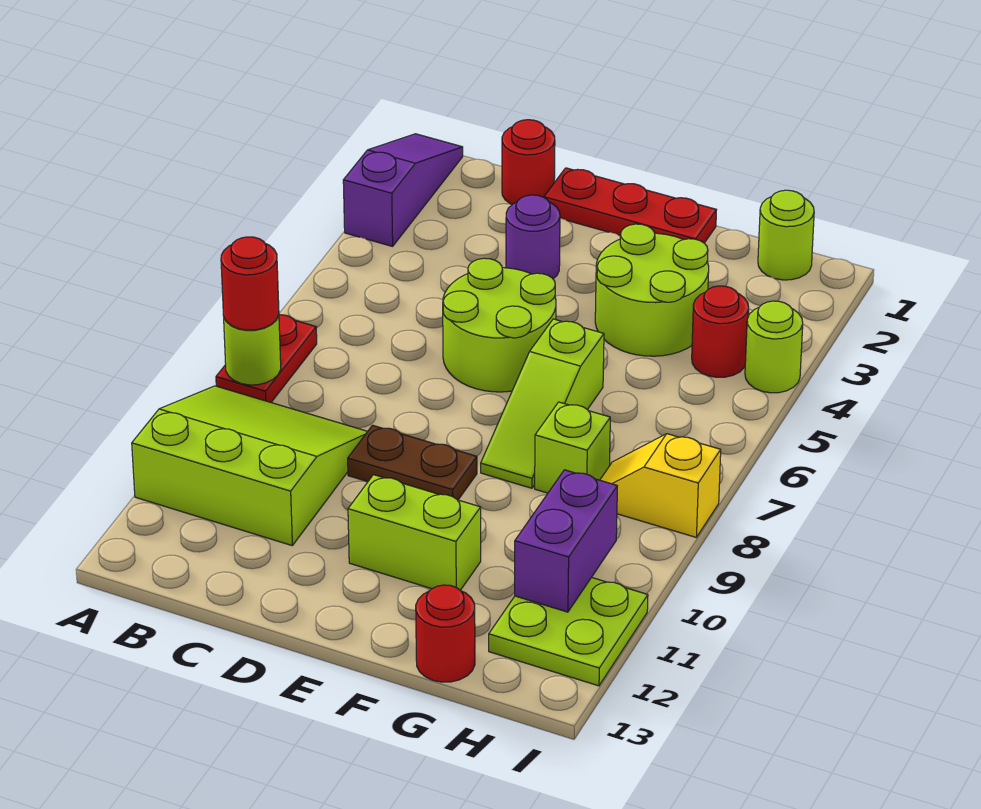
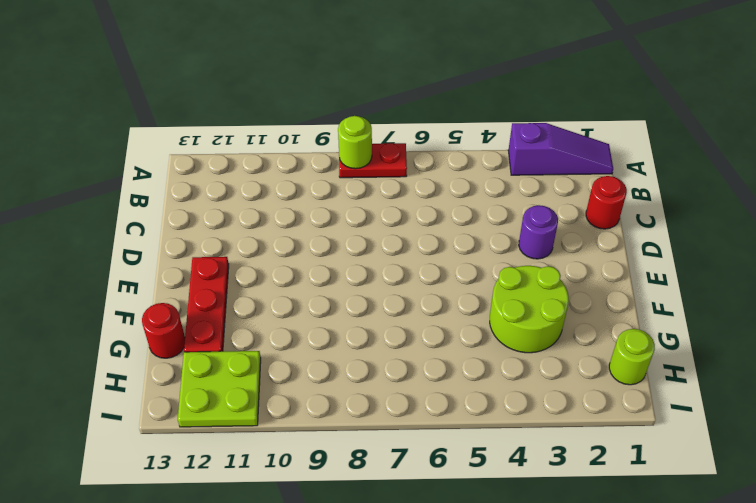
red 1x3 plate [184,257,229,352] -> red 1x3 plate moved to [544,168,716,243]
none -> lime 3x3 slope [132,386,368,545]
none -> lime 2x2 round brick [443,258,556,392]
none -> brown 1x2 plate [348,425,477,500]

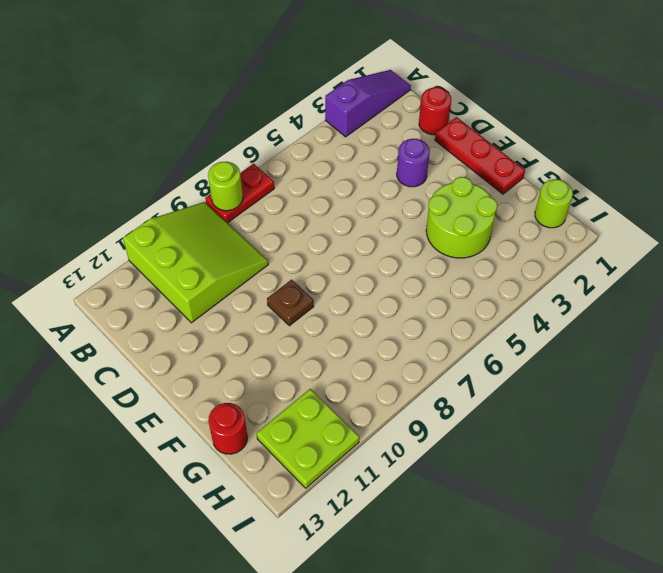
brown 1x1 plate [267,280,314,326] -> brown 1x2 plate [348,425,477,500]
none -> lime 2x2 round brick [443,258,556,392]
none -> lime 1x2 brick [348,475,481,590]
none -> lime 1x3 slope [481,319,604,488]

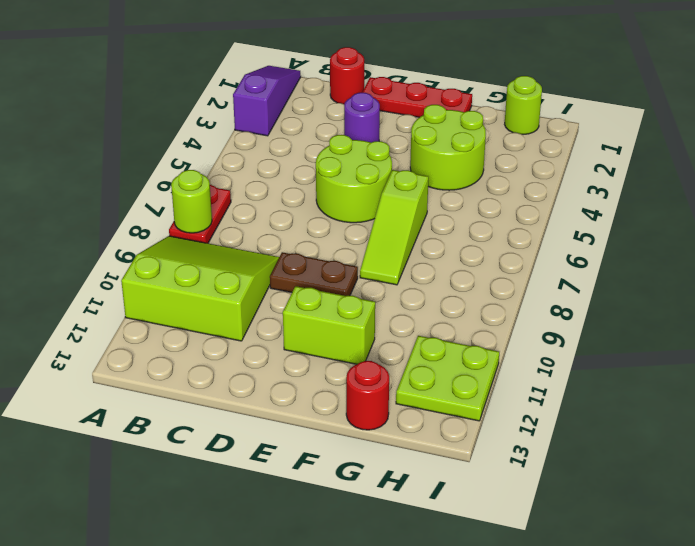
none -> lime 1x1 brick [535,402,610,493]
none -> red 1x1 round brick [692,286,749,377]
none -> yellow 1x2 slope [600,434,721,537]

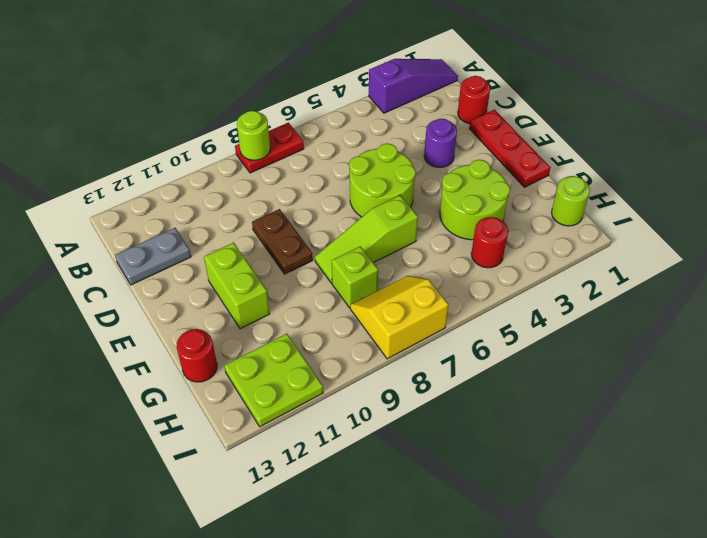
grey 1x2 plate [115,228,191,285] -> none
yellow 2x2 slope [350,276,448,359] -> yellow 1x2 slope [600,434,721,537]
none -> lime 3x3 slope [132,386,368,545]
none -> lime 1x1 round brick [745,301,803,393]
none -> purple 1x2 brick [515,470,617,612]

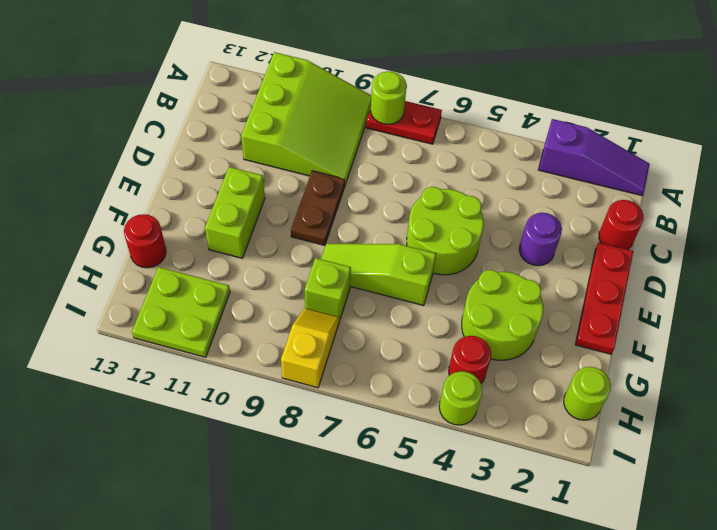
none -> purple 1x2 brick [515,470,617,612]
none -> red 1x1 round brick [221,237,279,330]

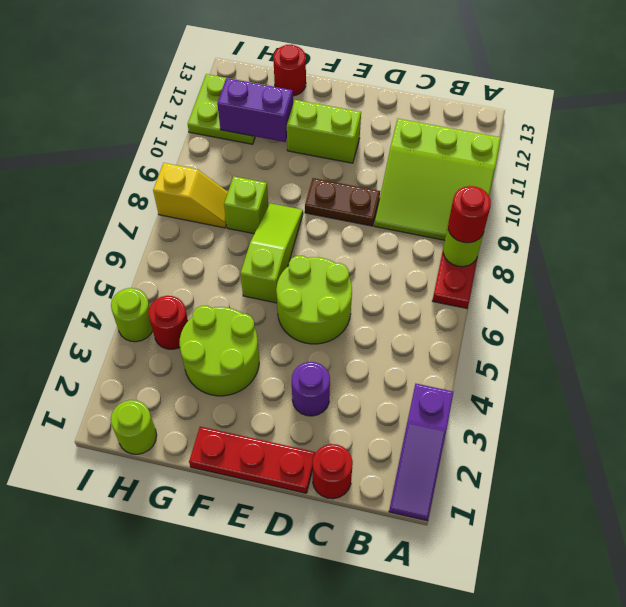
purple 1x2 brick [217,78,293,142] -> purple 1x2 brick turned to [515,470,617,612]

